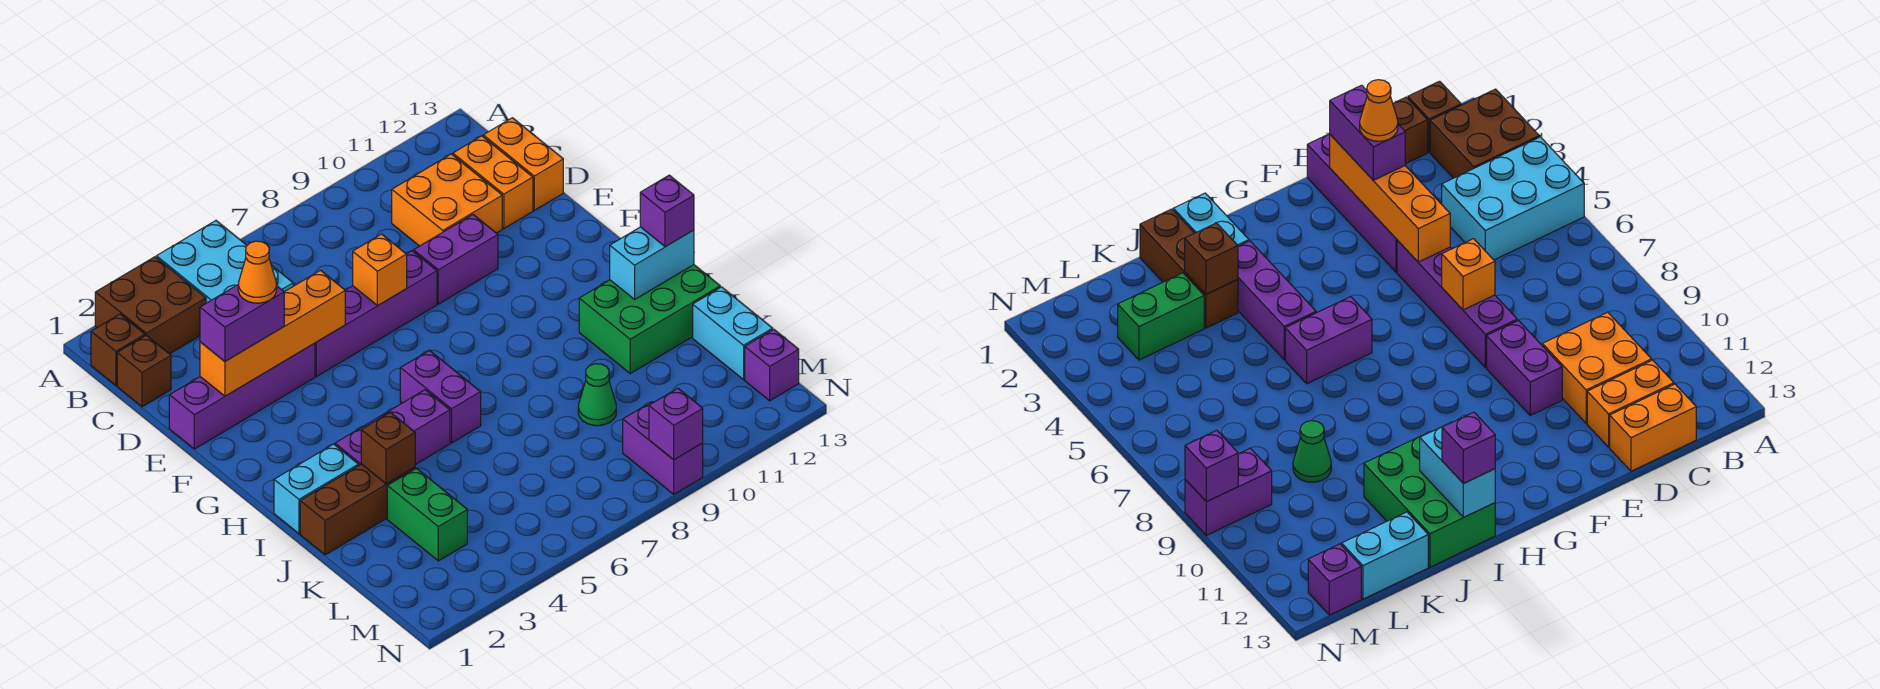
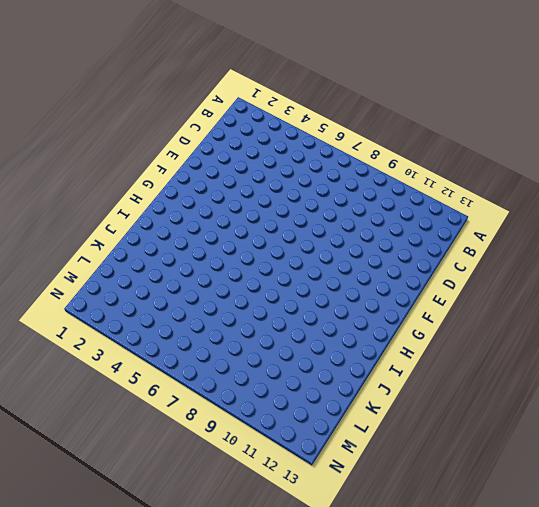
none -> brown 2x2 brick [95,257,206,354]
none -> cyan 2x3 brick [156,221,293,303]
none -> brown 1x1 brick [91,314,145,385]

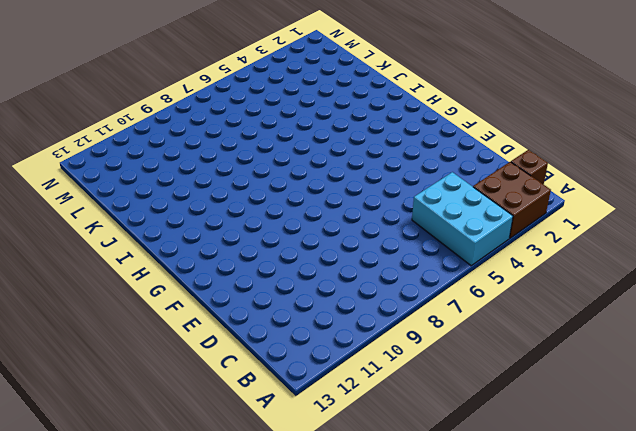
none -> brown 1x1 brick [117,335,171,407]
none -> orange 2x2 brick [392,154,502,246]
none -> orange 1x2 brick [453,136,533,228]

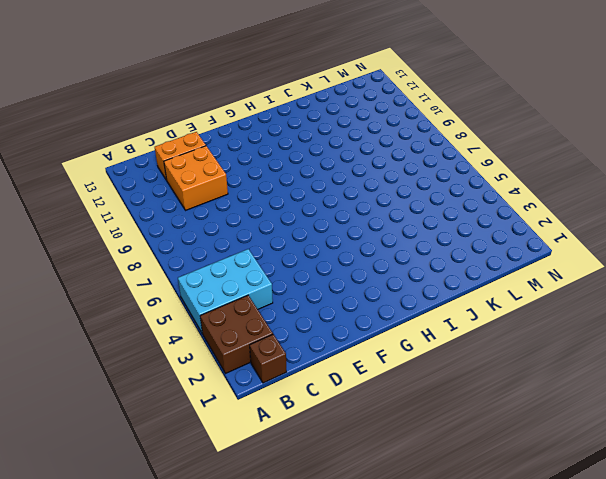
none -> brown 1x1 brick [117,335,171,407]
none -> orange 1x2 brick [483,118,563,210]
none -> purple 1x4 brick [169,343,315,449]

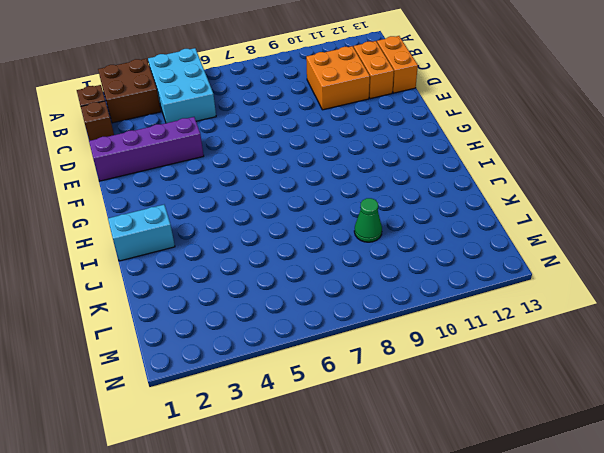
none -> purple 1x4 brick [315,251,437,377]
none -> purple 1x2 brick [414,215,498,304]
none -> purple 1x2 brick [400,350,481,443]

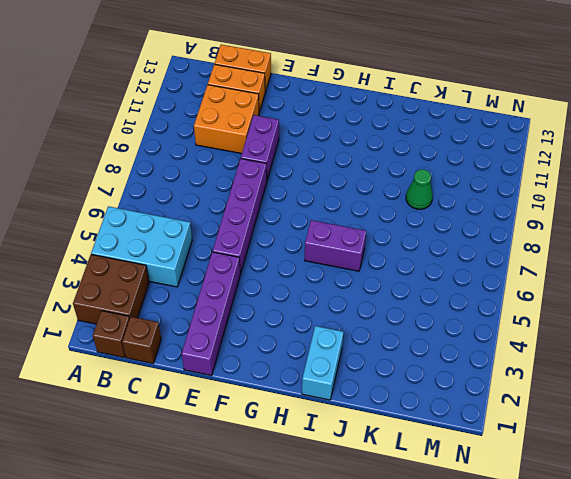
none -> purple 1x3 brick [335,390,450,465]
none -> green 2x3 brick [579,265,720,373]
none -> brown 1x3 brick [300,464,416,555]

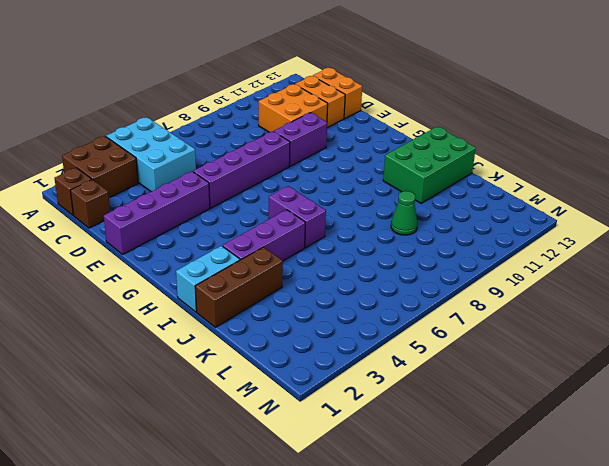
none -> green 1x2 brick [387,468,467,561]
none -> cyan 1x2 brick [693,287,773,380]
none -> purple 1x2 brick [623,402,703,494]

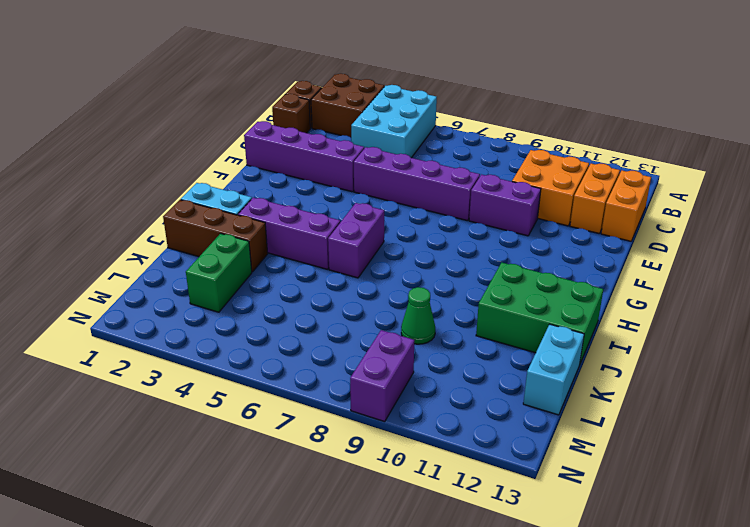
none -> purple 1x1 brick [745,329,799,401]
none -> orange 1x4 brick [200,270,345,396]
none -> orange 1x1 brick [353,234,407,306]

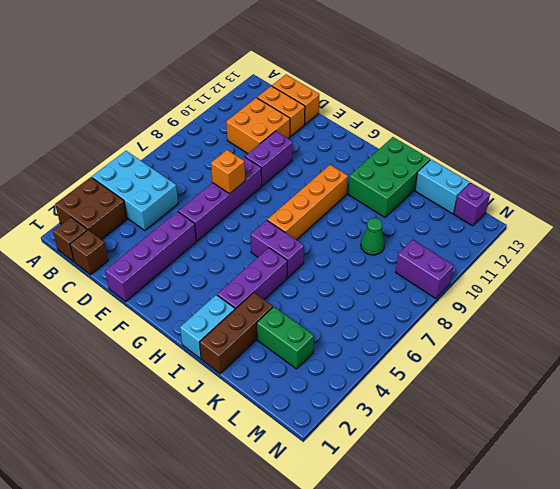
orange 1x4 brick [267,165,348,240] -> orange 1x4 brick moved to [200,270,345,396]
none -> cyan 1x2 brick [610,227,694,299]
none -> brown 1x1 brick [361,412,415,484]
none -> purple 1x1 brick [649,388,703,460]

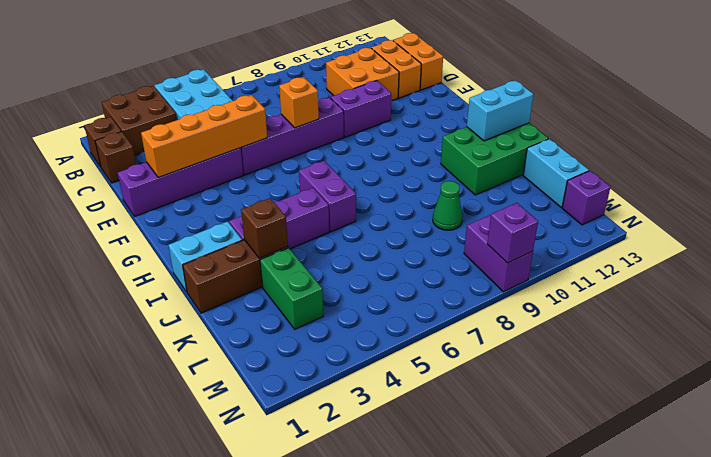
none -> purple 1x2 brick [200,285,284,361]
none -> purple 1x1 brick [640,175,694,247]
none -> orange 1x1 cone [238,241,277,303]

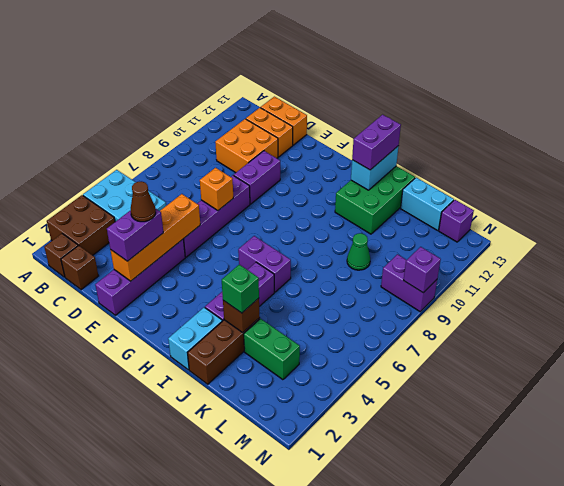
brown 1x1 cone [131,182,156,222] -> orange 1x1 cone [238,241,277,303]
purple 1x2 brick [352,115,401,170] -> purple 1x1 brick [640,175,694,247]
green 1x1 brick [222,265,259,313] -> none

